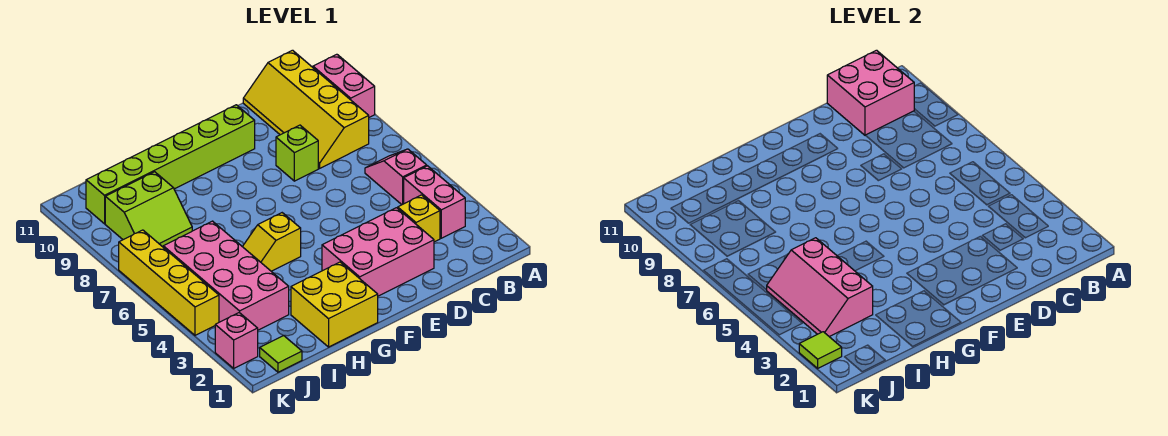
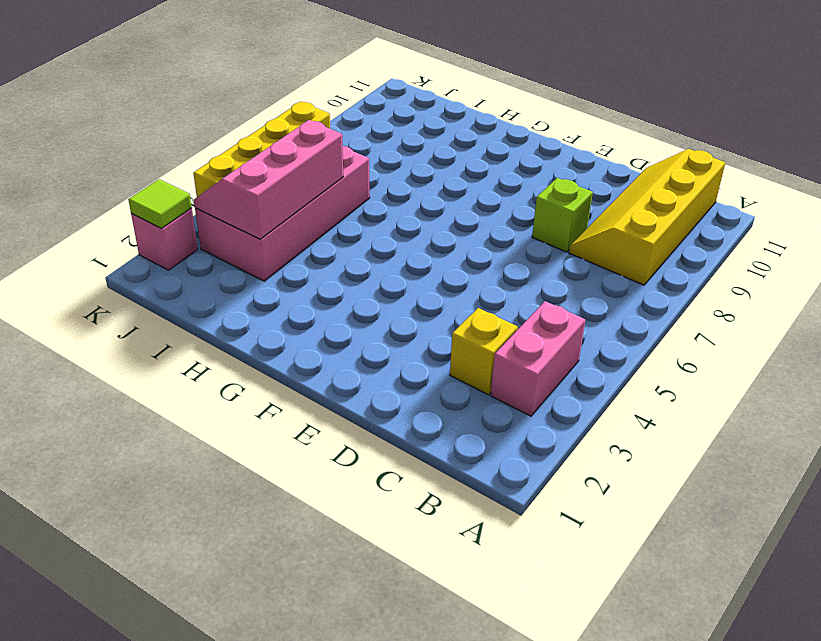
none -> pink 1x2 brick [313,54,375,117]
none -> pink 1x2 slope [365,149,427,205]
none -> pink 2x3 brick [322,208,434,296]

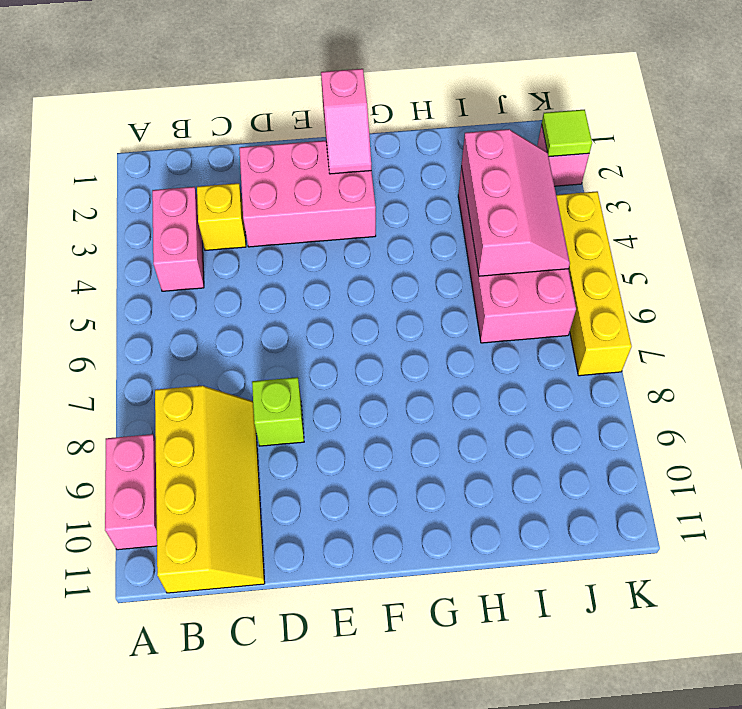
pink 1x2 slope [321,69,371,174] -> pink 1x2 slope moved to [365,149,427,205]
none -> lime 1x6 brick [86,105,255,224]
none -> yellow 2x2 brick [291,262,378,347]
none -> yellow 1x2 slope [243,213,301,271]

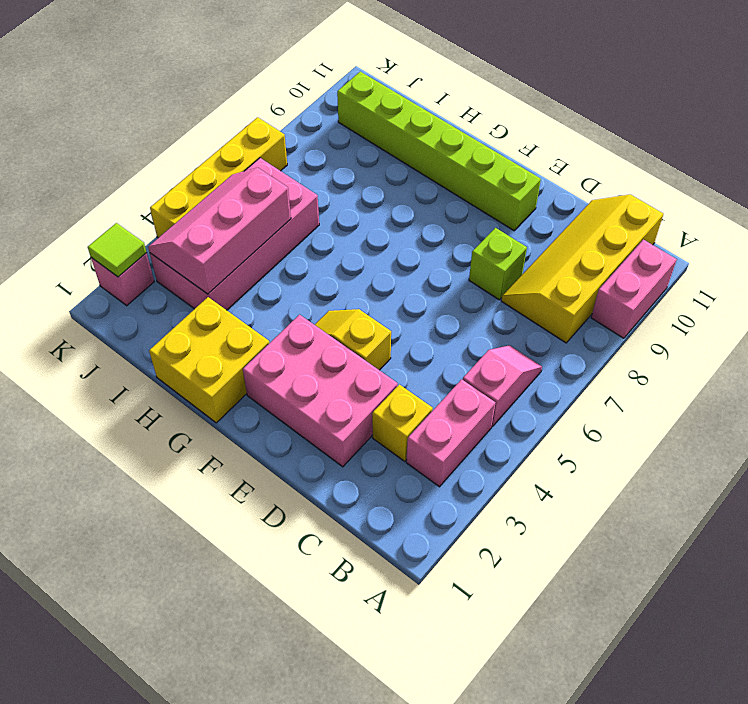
yellow 1x2 slope [315,309,391,370] -> yellow 1x2 slope moved to [243,213,301,271]
none -> lime 2x2 slope [105,172,192,247]
none -> lime 1x1 tile [260,336,302,372]
none -> pink 2x2 brick [827,50,914,135]

